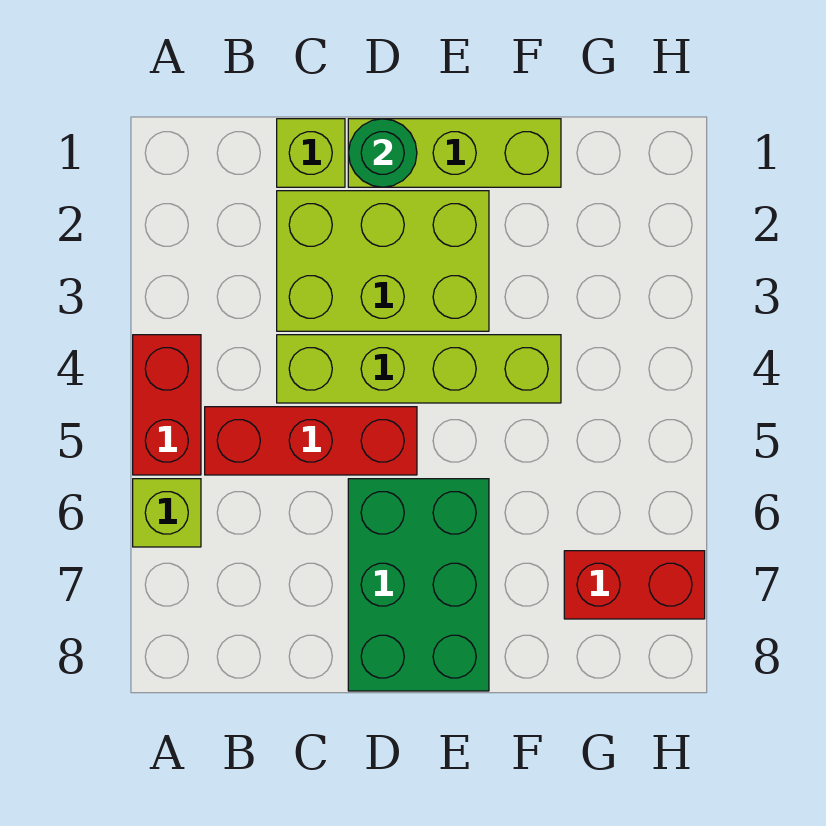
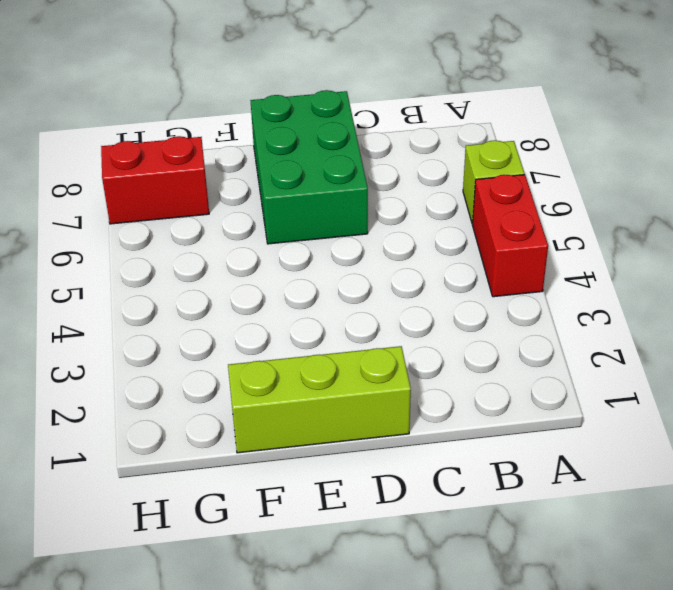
none -> red 1x3 brick [205,407,417,475]
none -> lime 1x1 brick [277,119,345,187]

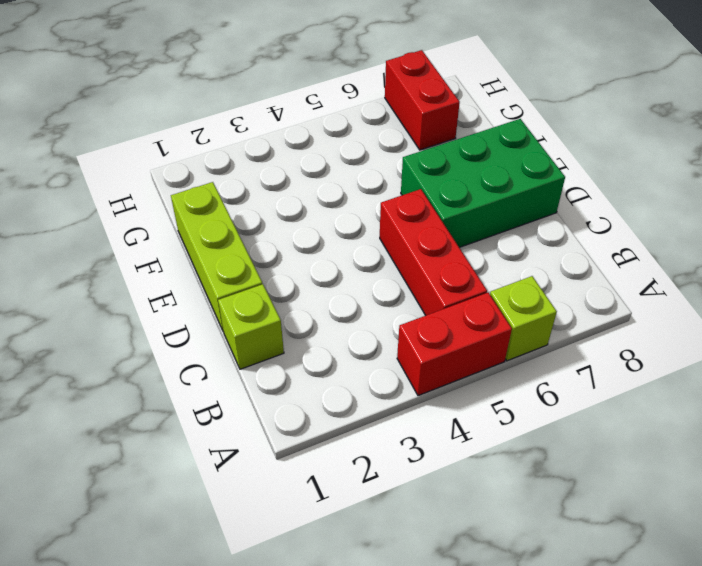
none -> lime 2x3 brick [277,191,489,331]
none -> lime 1x4 brick [277,335,561,403]

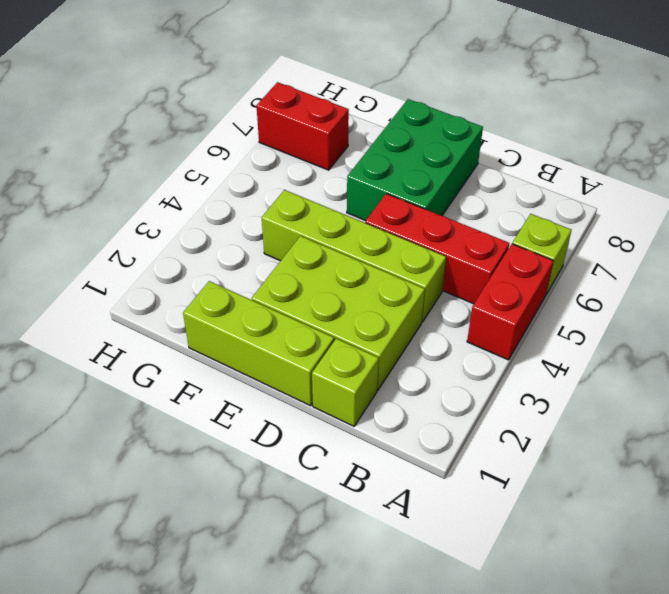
none -> green 1x1 round brick [349,119,417,187]

